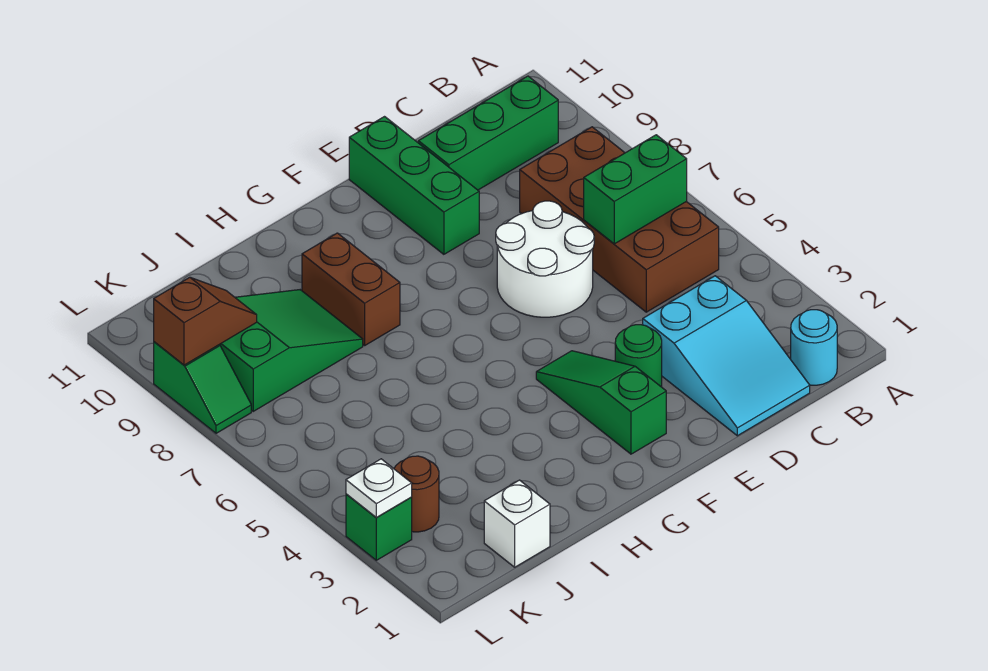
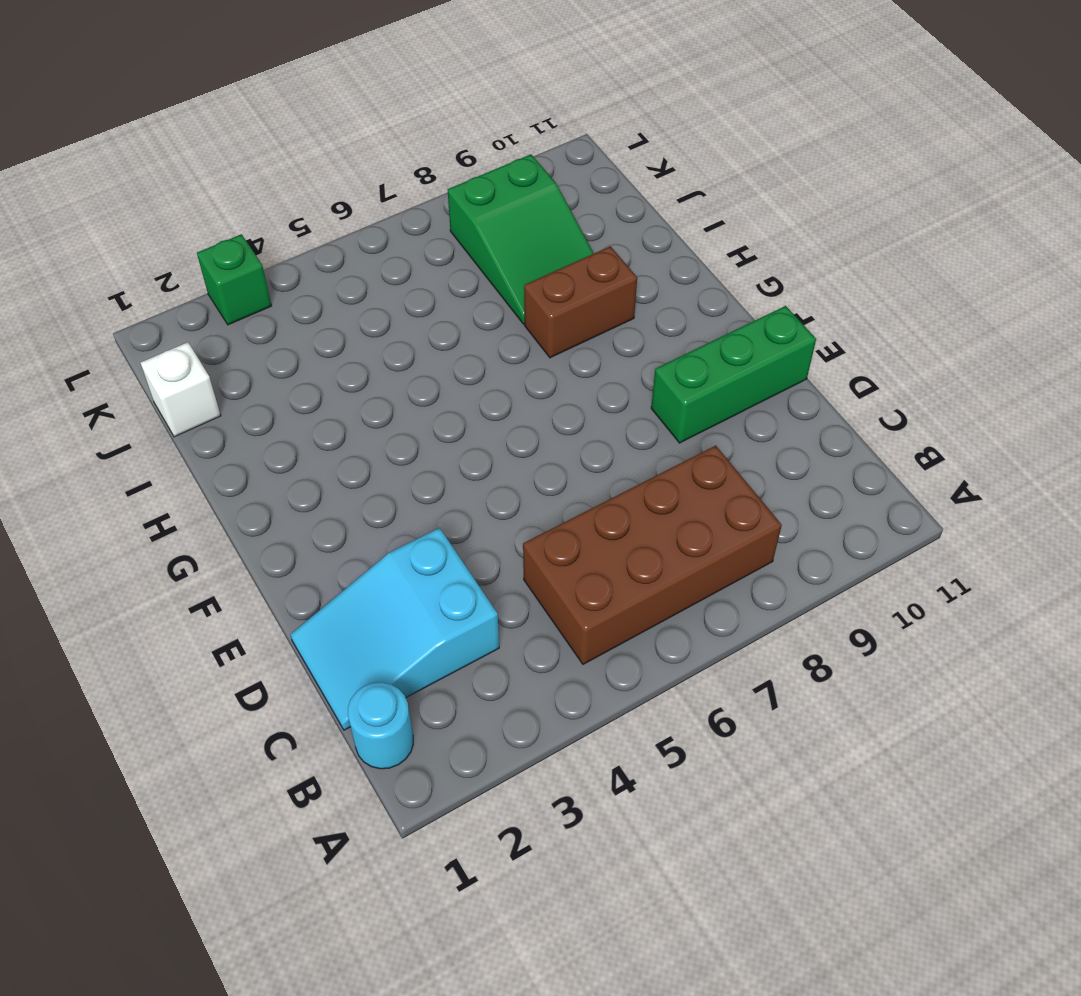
none -> green 1x3 brick [418,76,558,190]
none -> white 2x2 round brick [496,201,594,317]
none -> green 1x1 round brick [615,325,662,386]

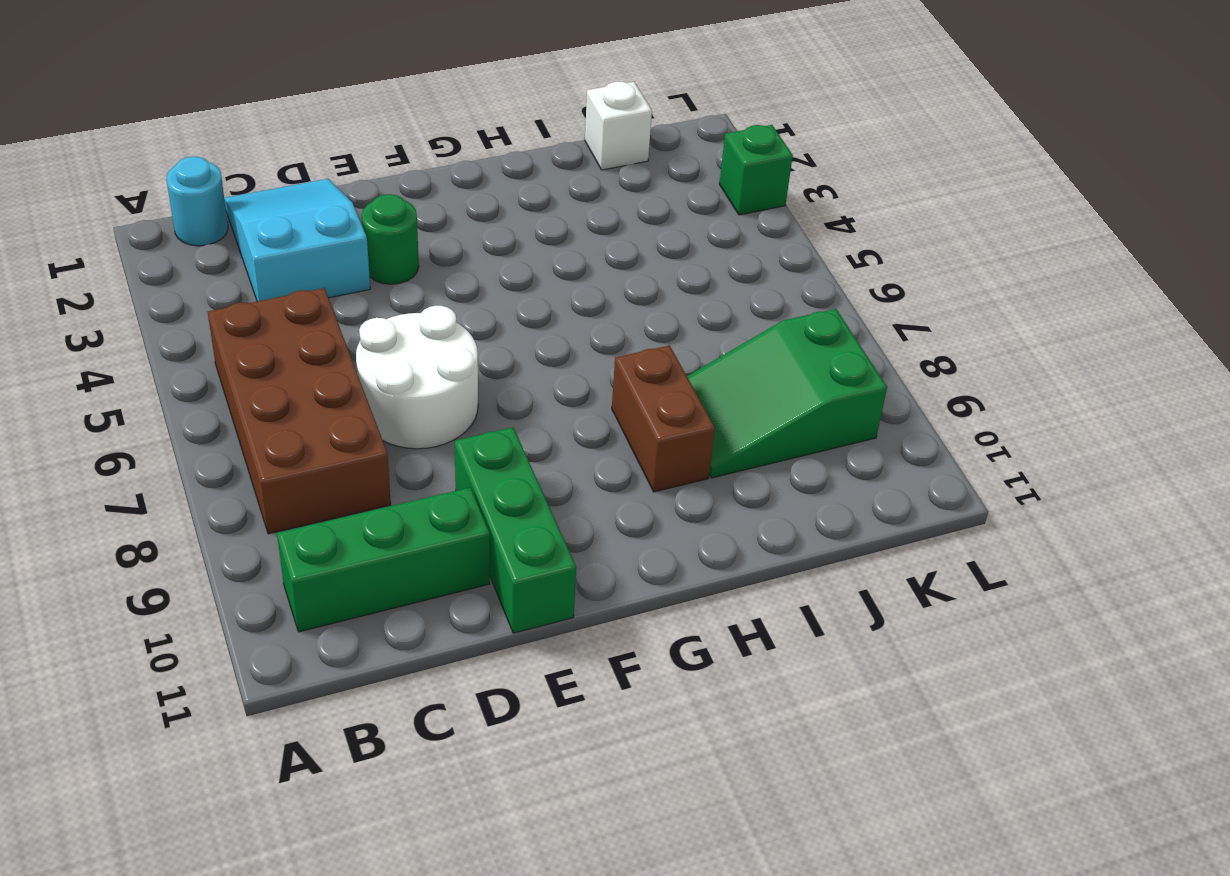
none -> green 1x3 slope [536,351,666,454]
none -> brown 1x1 round brick [394,456,439,532]
none -> green 1x2 slope [154,342,251,433]

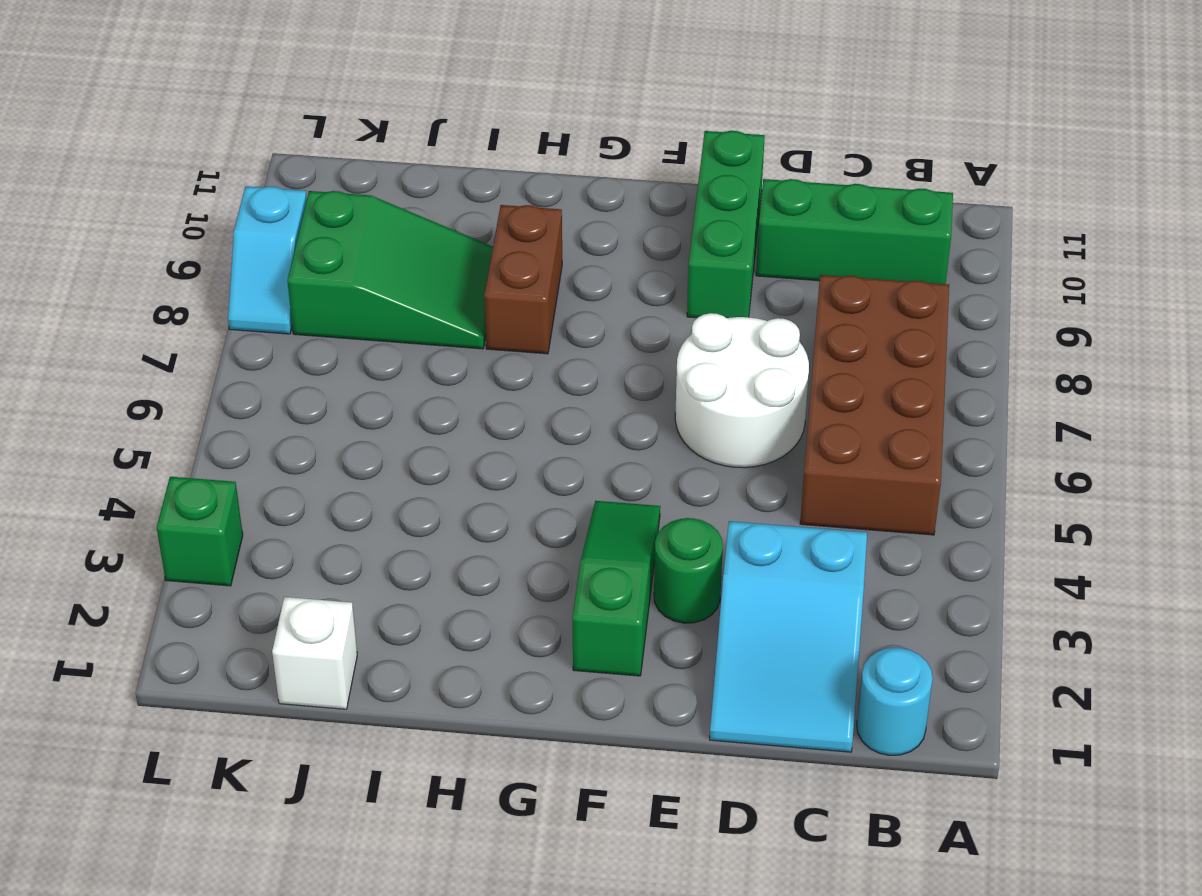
cyan 1x2 slope [228,186,307,334] -> green 1x2 slope [154,342,251,433]
none -> brown 1x1 round brick [394,456,439,532]
none -> green 1x2 brick [584,135,687,244]
none -> brown 1x2 slope [154,277,257,365]

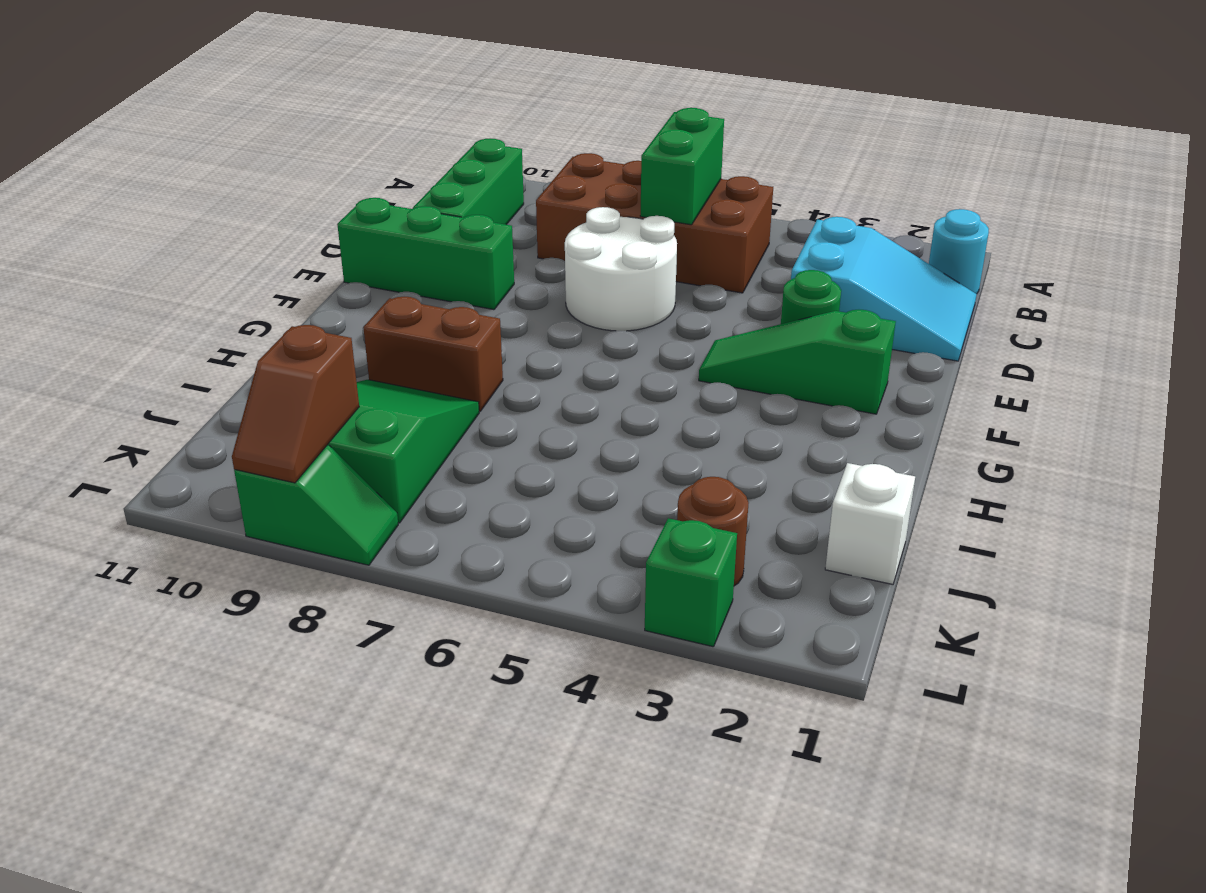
brown 1x2 slope [232,325,359,483] -> brown 1x2 slope turned to [154,277,257,365]
none -> white 1x1 plate [346,459,412,517]

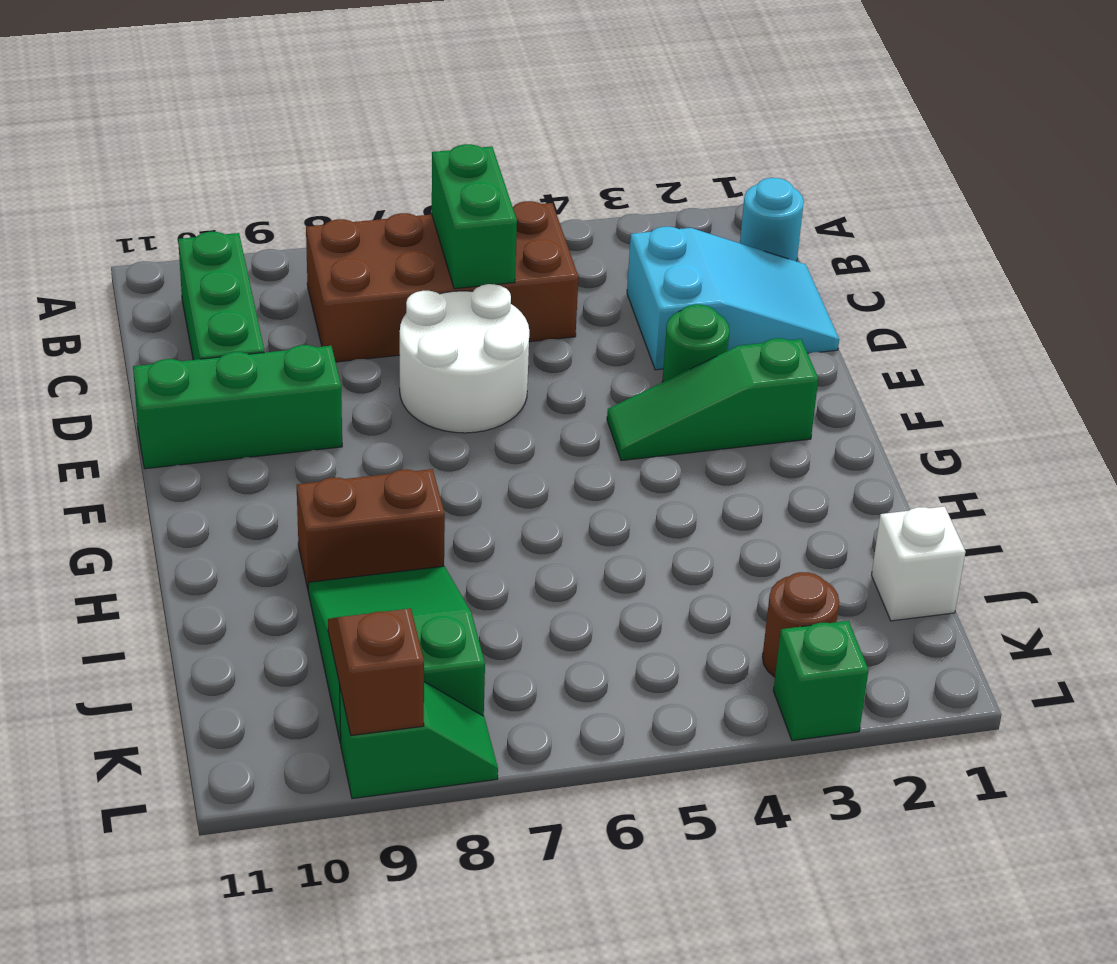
none -> white 1x1 plate [346,459,412,517]

